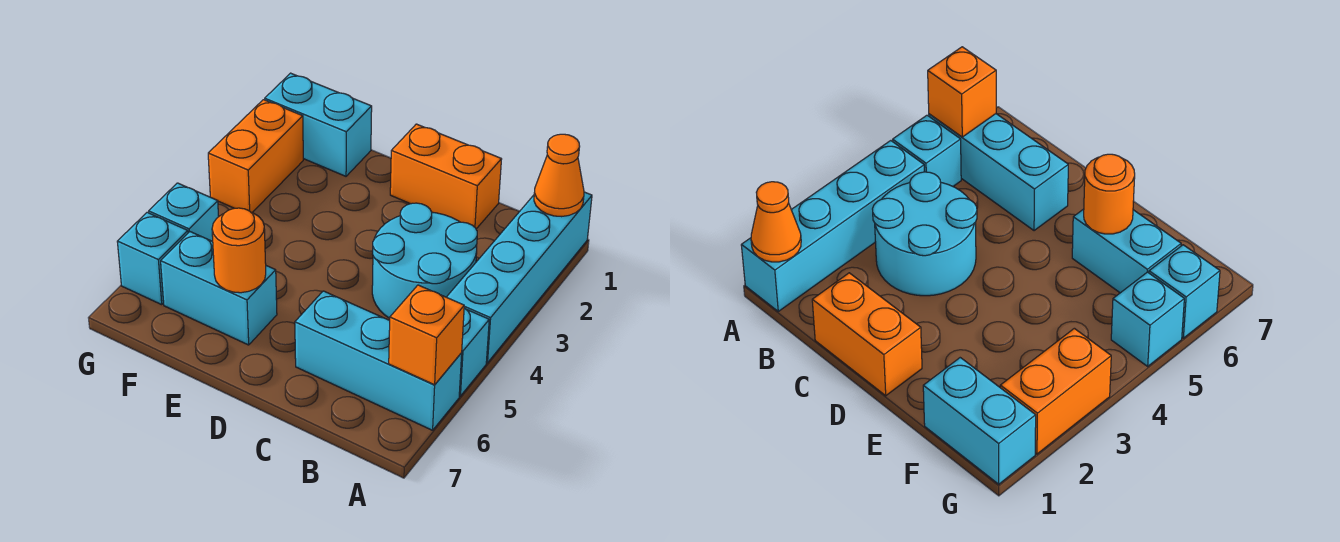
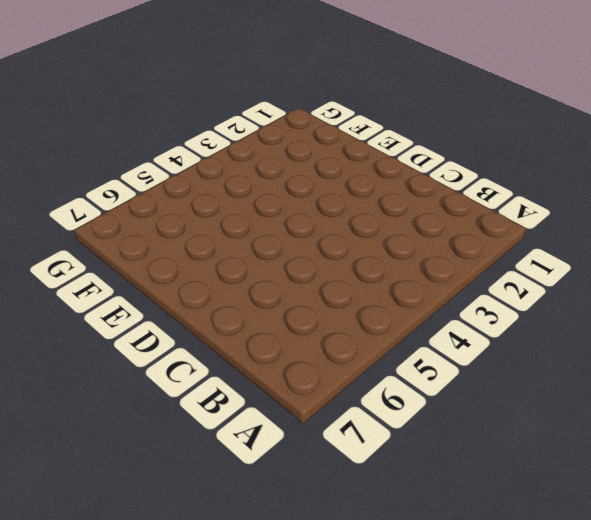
none -> cyan 1x4 brick [447,192,592,363]
none -> cyan 1x1 brick [459,308,489,396]
none -> cyan 1x3 brick [295,291,462,430]

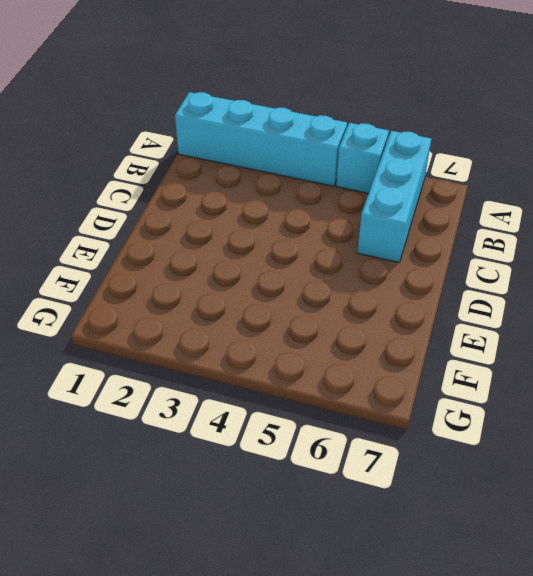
none -> cyan 2x2 round brick [372,203,477,318]
none -> orange 1x2 brick [390,124,502,229]
none -> cyan 1x2 brick [161,232,277,345]

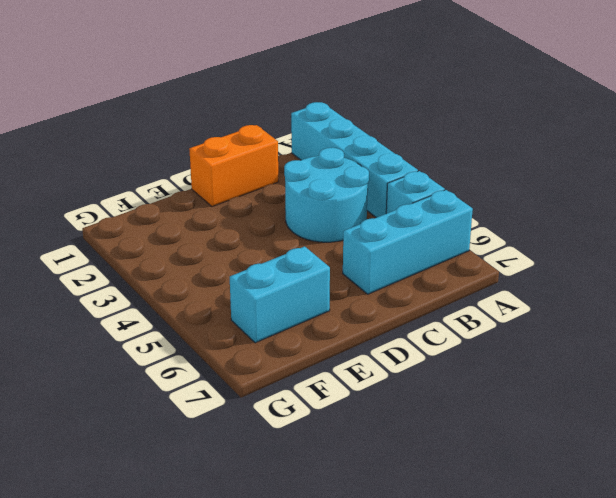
none -> cyan 1x2 brick [265,73,372,176]
none -> orange 1x2 brick [208,100,303,212]
none -> cyan 1x1 brick [149,183,219,242]

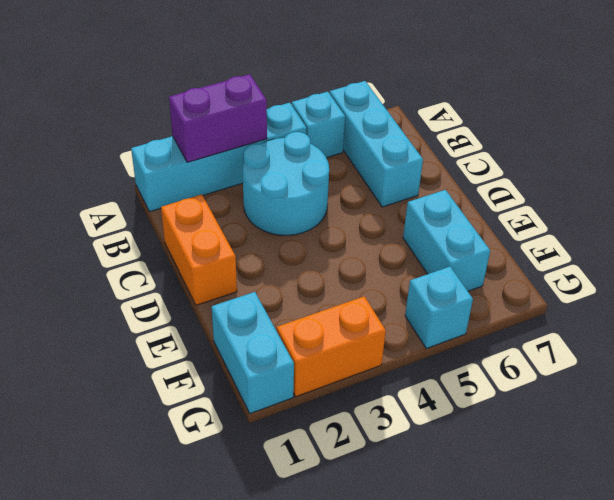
purple 1x2 brick [169,74,267,162] -> none
none -> cyan 1x1 brick [117,212,188,305]
none -> orange 1x1 cone [534,134,584,217]
none -> orange 1x1 brick [389,285,464,385]

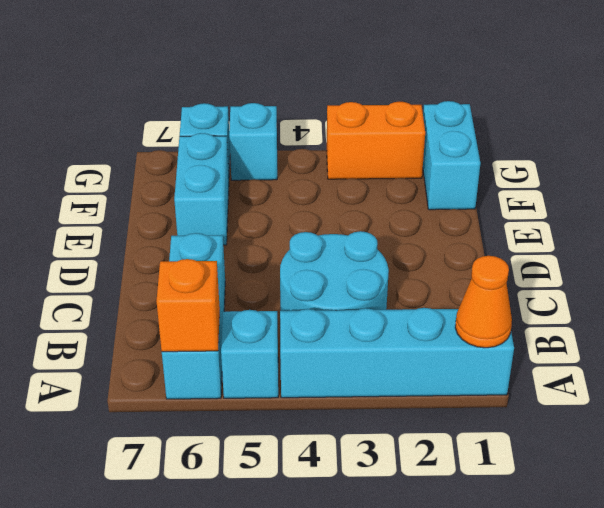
none -> orange 1x2 brick [390,124,502,229]
none -> orange 1x1 round brick [212,208,266,293]

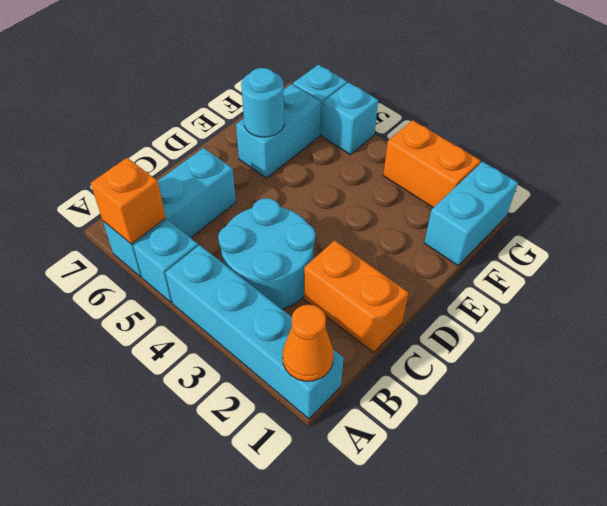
orange 1x2 brick [304,240,408,352] -> orange 1x2 brick turned to [390,124,502,229]
cyan 1x1 round brick [241,68,284,137] -> orange 1x1 round brick [212,208,266,293]

